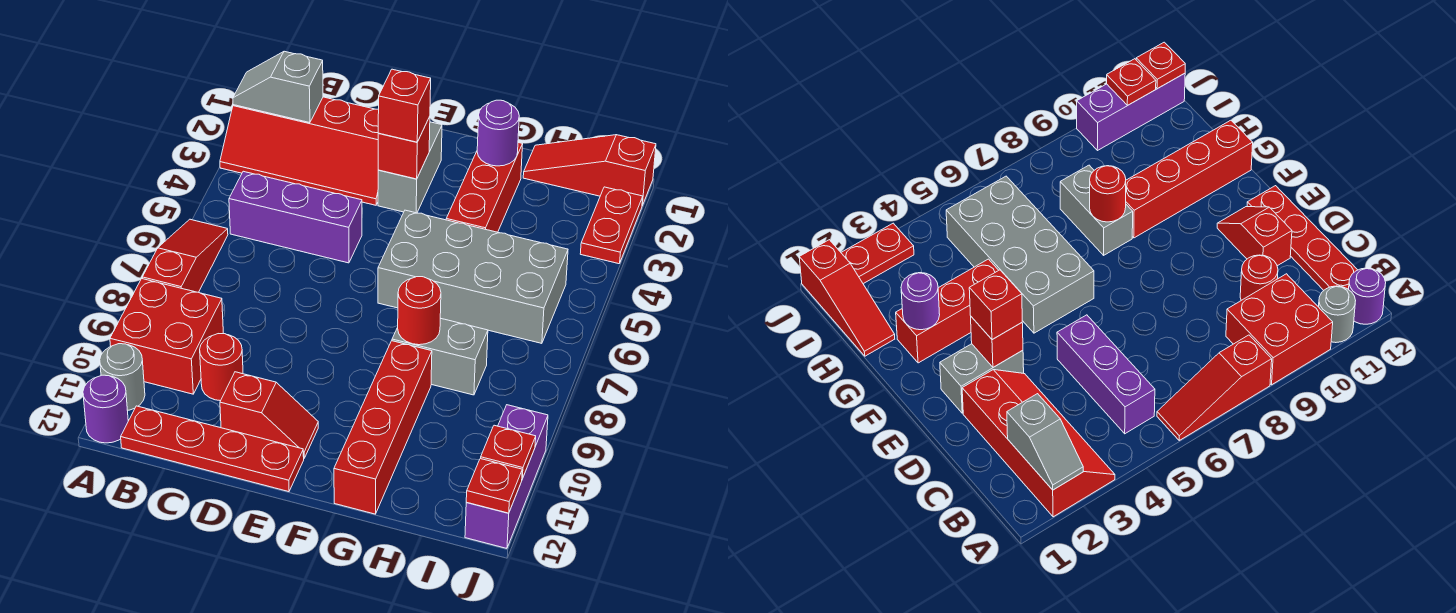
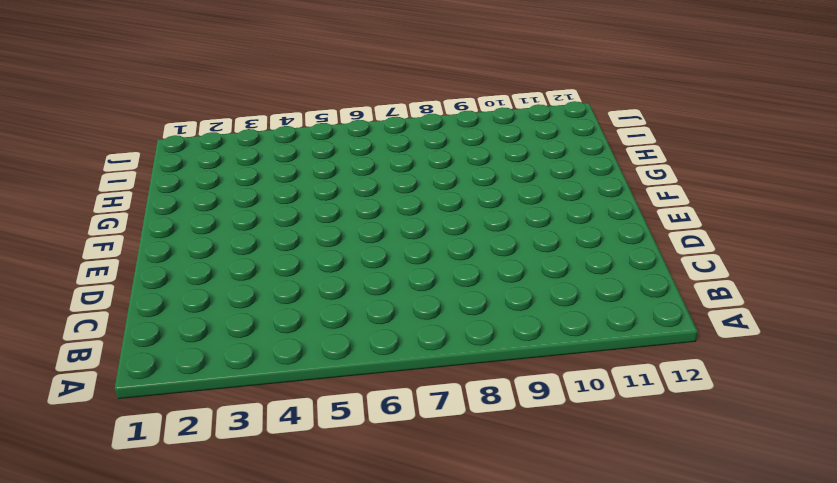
none -> red 2x4 slope [220,97,379,205]
none -> red 1x3 slope [142,219,228,292]
none -> red 2x2 brick [110,279,223,394]

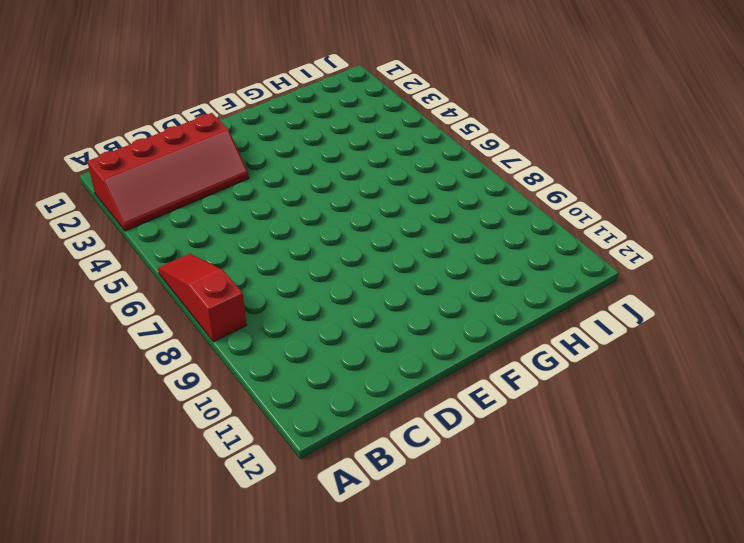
none -> red 2x2 brick [110,279,223,394]
none -> grey 1x1 round brick [100,344,145,410]
none -> purple 1x1 round brick [83,375,128,443]

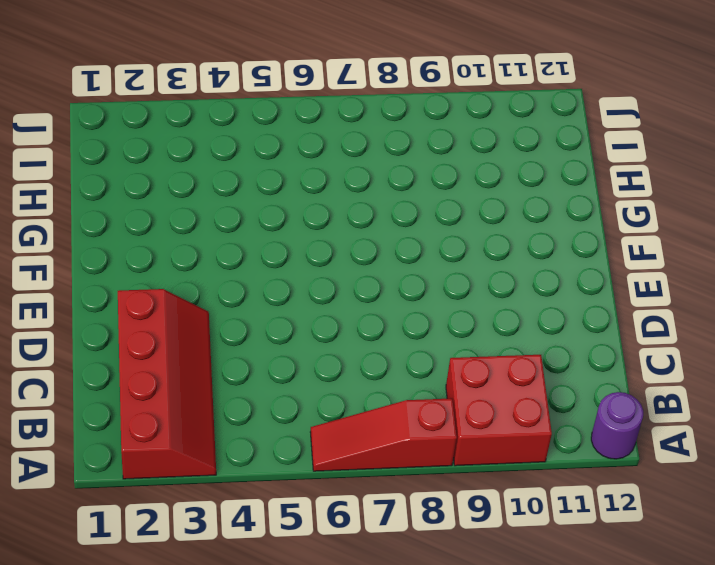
none -> grey 1x1 round brick [100,344,145,410]
none -> purple 1x3 brick [229,171,362,263]
none -> red 1x4 plate [121,406,304,492]

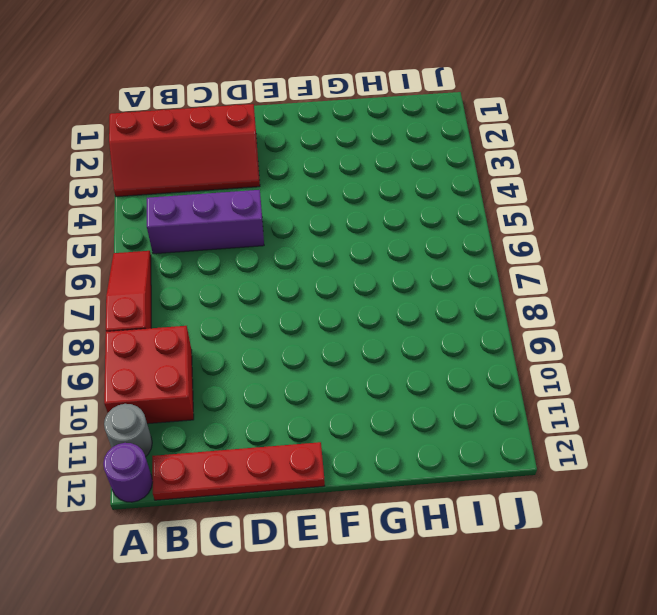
none -> red 1x1 round brick [200,334,243,401]
none -> red 1x2 slope [220,372,318,458]
none -> grey 1x2 brick [378,122,442,213]

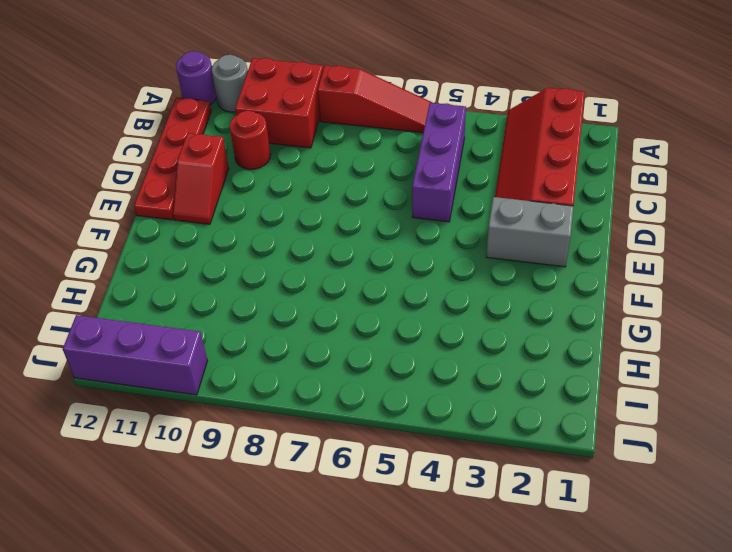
none -> grey 2x4 brick [378,210,568,343]
none -> red 1x3 brick [446,143,523,232]
none -> grey 1x2 brick [392,318,488,395]

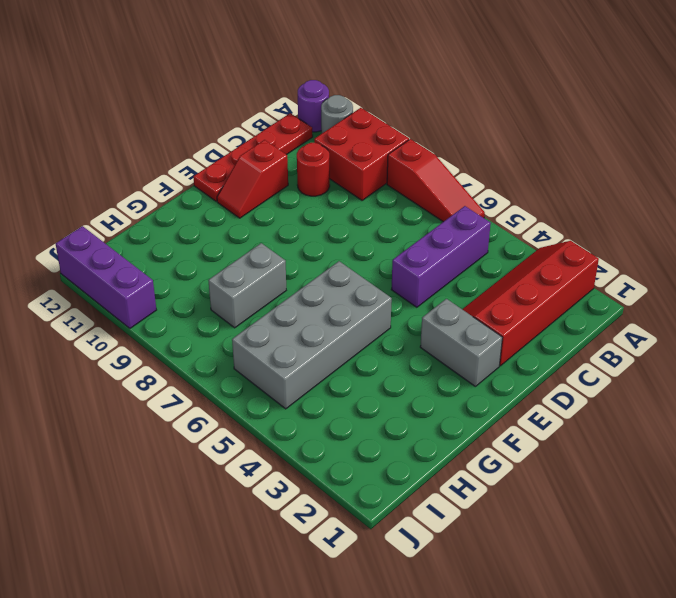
none -> red 1x3 brick [446,143,523,232]
none -> red 1x4 brick [334,341,432,514]
none -> red 1x3 slope [523,135,656,206]

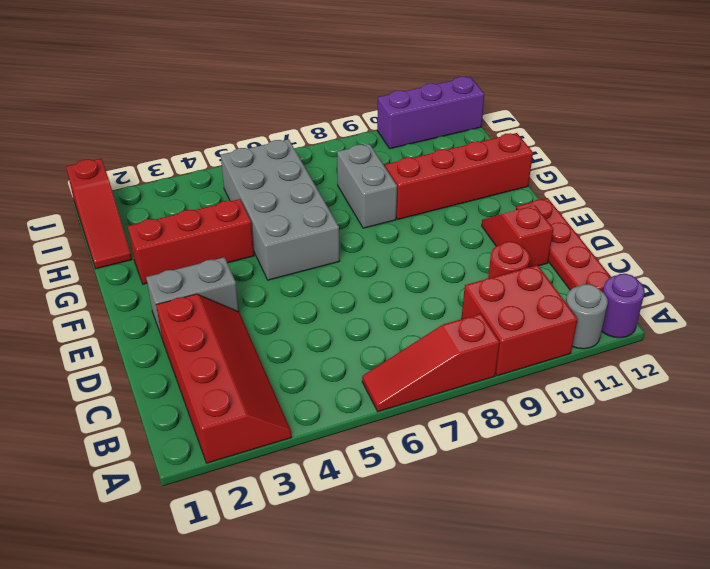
none -> purple 1x3 brick [229,171,362,263]
none -> red 1x2 plate [580,187,643,264]
none -> grey 1x2 slope [233,51,323,123]

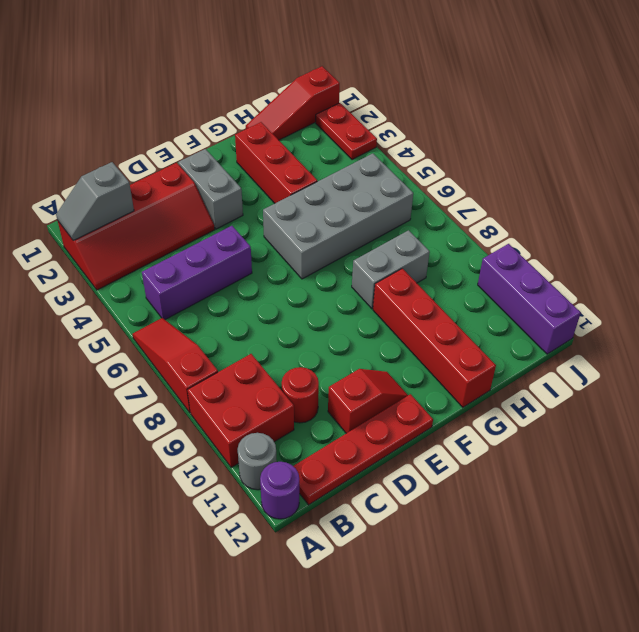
none -> red 1x1 brick [378,116,430,179]
none -> purple 1x1 round brick [477,100,519,166]
none -> red 1x1 round brick [398,277,441,345]

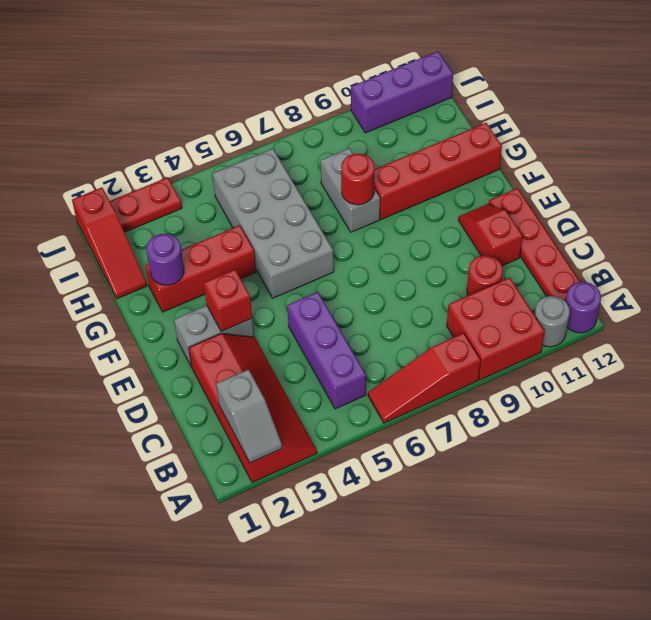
none -> red 1x1 plate [481,425,536,479]
none -> red 1x1 plate [466,459,522,513]
none -> red 1x1 brick [378,69,431,142]

